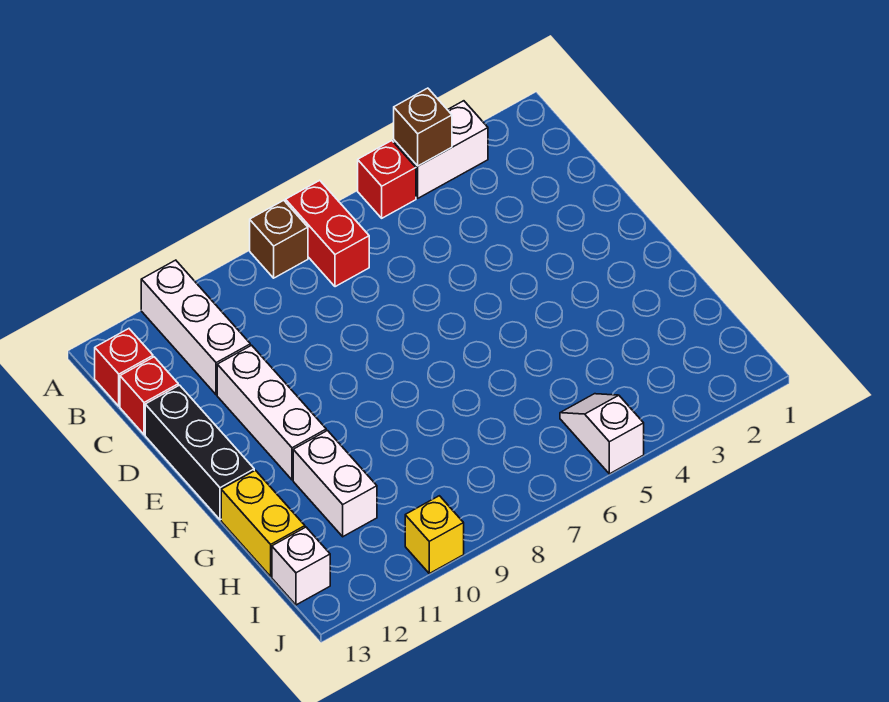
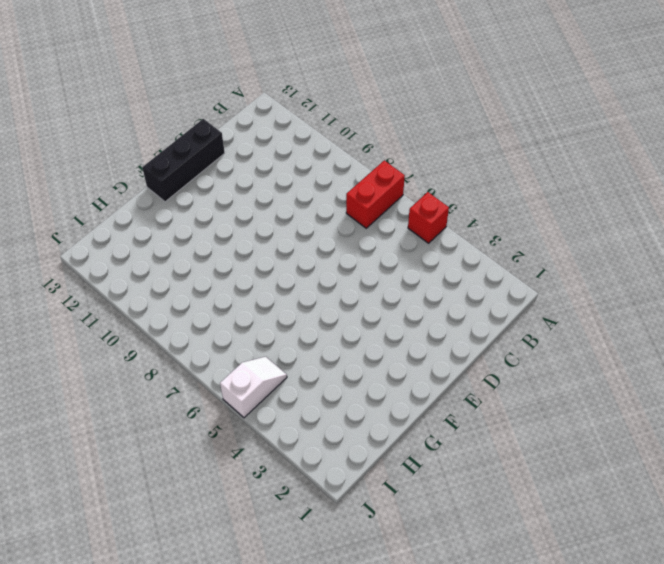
none -> white 1x2 brick [394,101,488,198]
none -> brown 1x1 brick [250,200,308,278]
none -> white 1x3 brick [141,260,250,395]

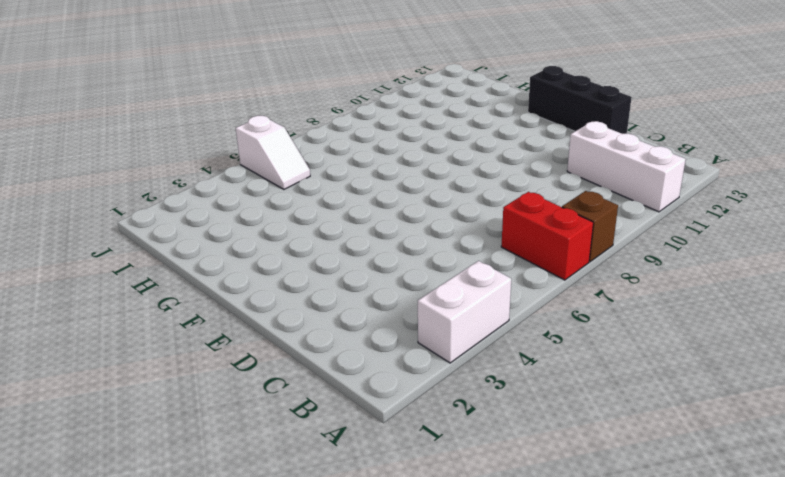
none -> red 1x1 brick [358,141,416,218]
none -> red 1x1 brick [95,329,153,406]
none -> red 1x1 brick [120,357,178,435]

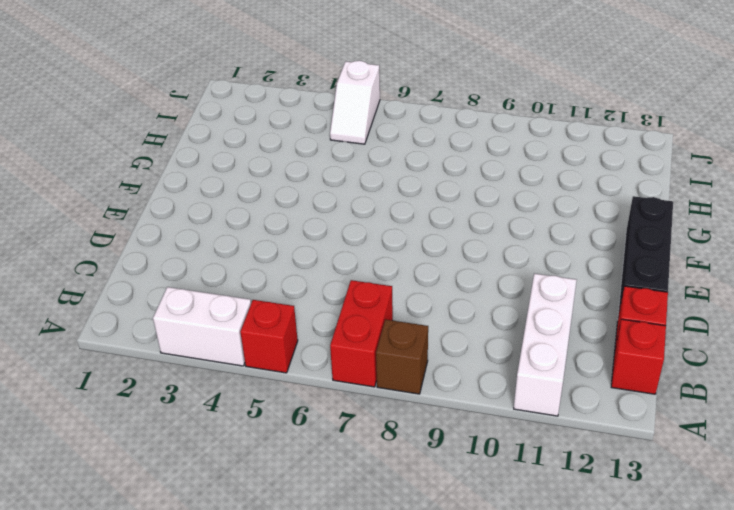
none -> white 1x3 brick [217,345,326,480]
none -> white 1x2 brick [293,431,377,537]
none -> yellow 1x2 brick [221,470,305,576]

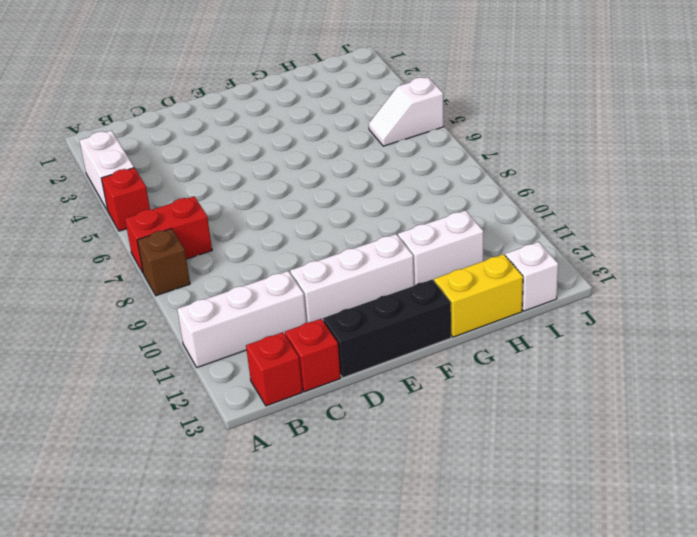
none -> yellow 1x1 brick [405,496,464,573]
none -> brown 1x1 brick [394,88,452,166]

